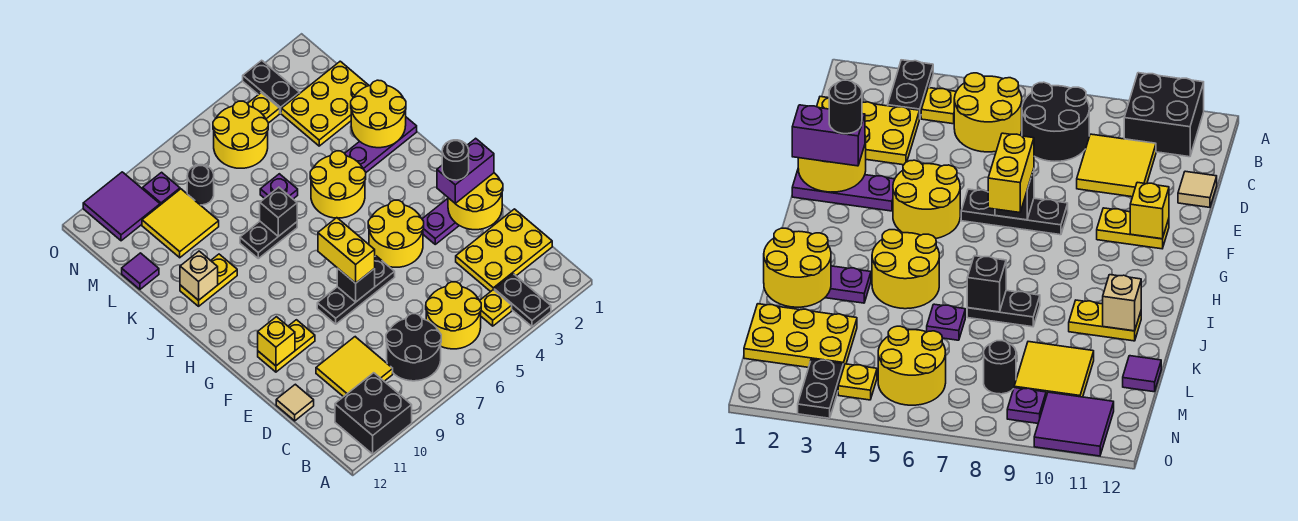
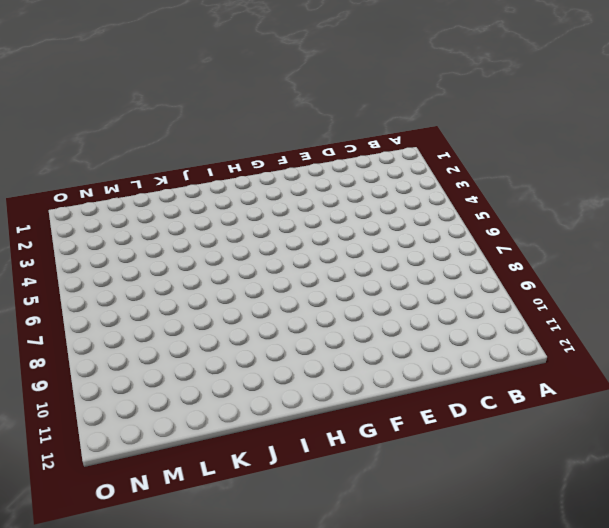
none -> black 1x2 plate [494,274,551,327]
none -> black 2x2 brick [335,373,412,454]
none -> yellow 1x1 plate [480,290,512,326]
none -> yellow 2x2 round brick [426,282,481,349]

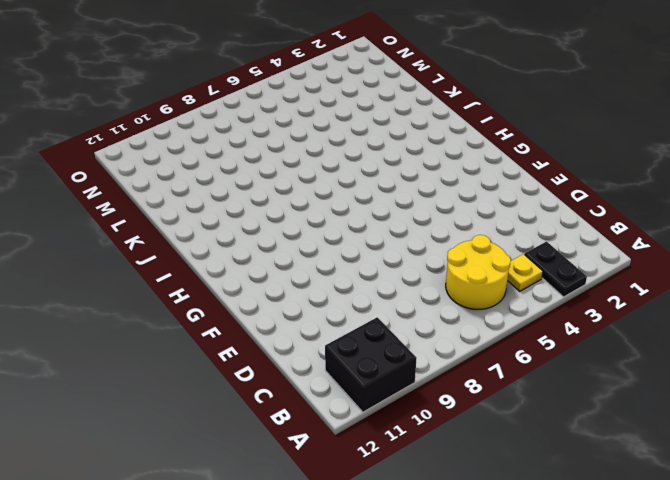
none -> black 2x2 round brick [386,314,441,381]
none -> yellow 2x3 plate [456,209,552,292]
none -> yellow 2x2 tile [316,337,393,397]
none -> tan 1x1 tile [276,384,314,421]

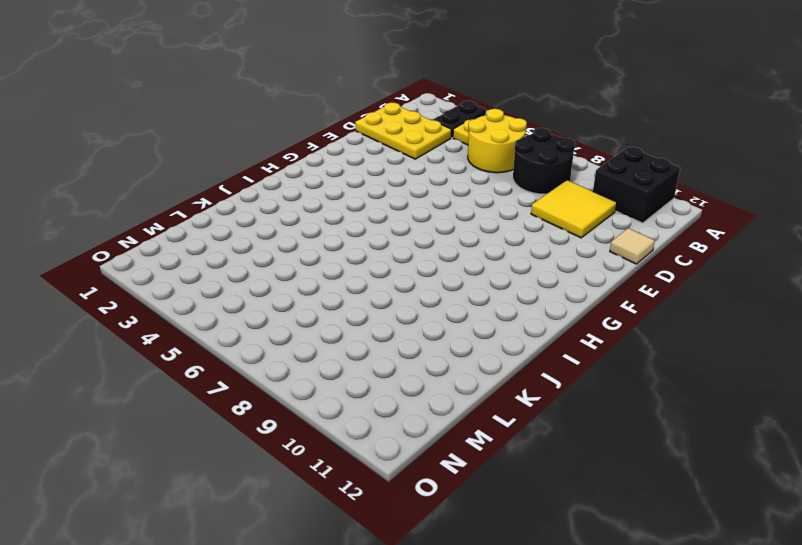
none -> purple 1x3 plate [422,199,459,244]
none -> yellow 2x2 round brick [368,200,424,267]
none -> black 1x3 plate [317,256,395,324]
none -> yellow 1x2 plate [258,320,315,372]

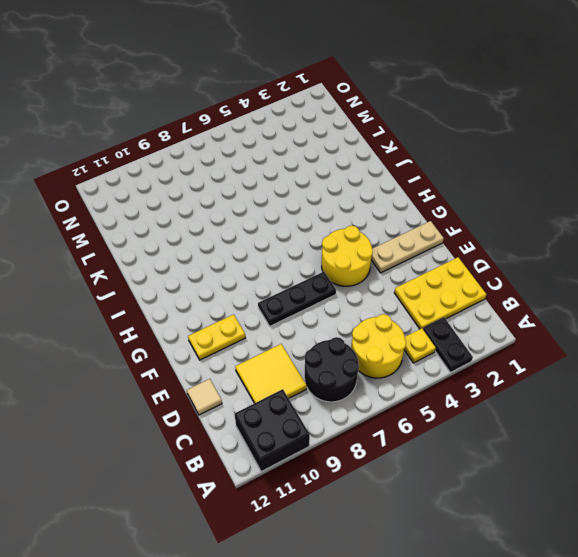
tan 1x3 plate [371,221,444,273] -> purple 1x3 plate [422,199,459,244]
none -> yellow 2x2 round brick [310,151,366,218]
none -> purple 1x3 plate [345,117,417,172]
none -> black 1x2 plate [240,221,297,258]
none -> yellow 1x2 plate [180,254,237,306]

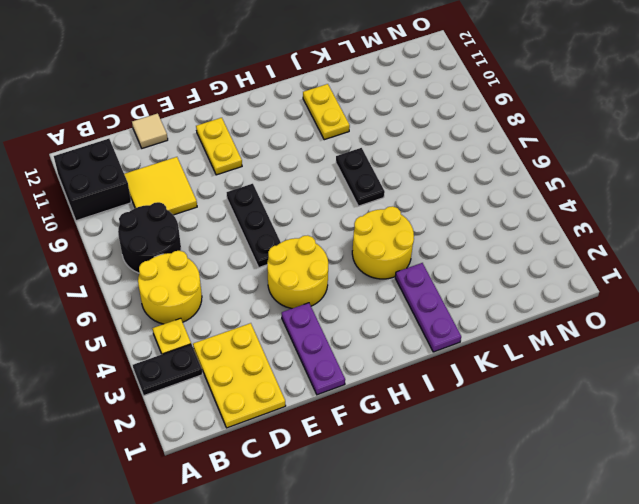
none -> purple 1x1 plate [260,174,298,199]
none -> yellow 2x3 plate [281,61,369,146]
none -> yellow 2x2 tile [142,189,219,258]
none -> purple 1x1 tile [122,253,159,289]

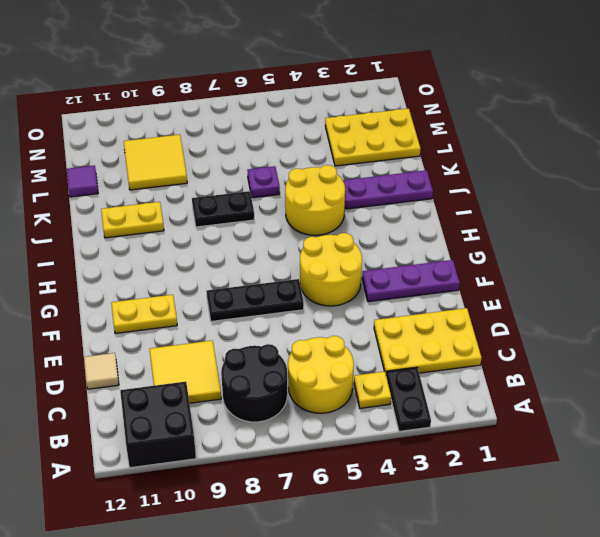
none -> yellow 2x2 round brick [213,101,268,168]
none -> black 1x1 round brick [187,165,214,205]
none -> black 1x2 plate [243,60,300,113]
none -> yellow 1x1 plate [247,93,280,123]

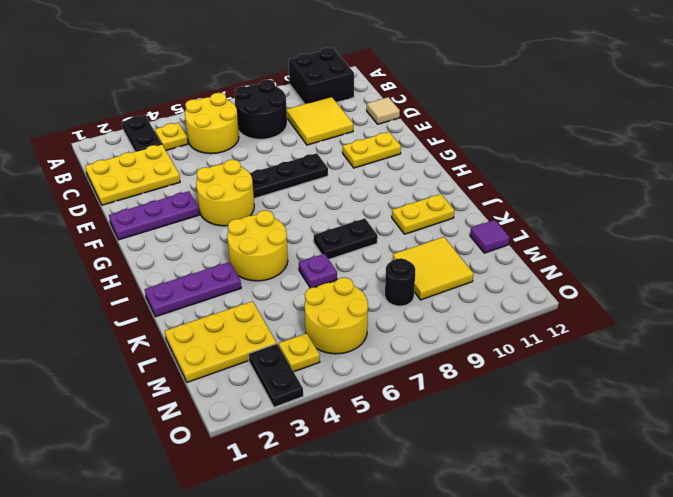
none -> purple 1x1 plate [143,172,180,205]
none -> purple 2x2 tile [83,172,160,241]
none -> yellow 2x2 round brick [448,173,503,230]
none -> black 1x1 brick [337,268,375,302]

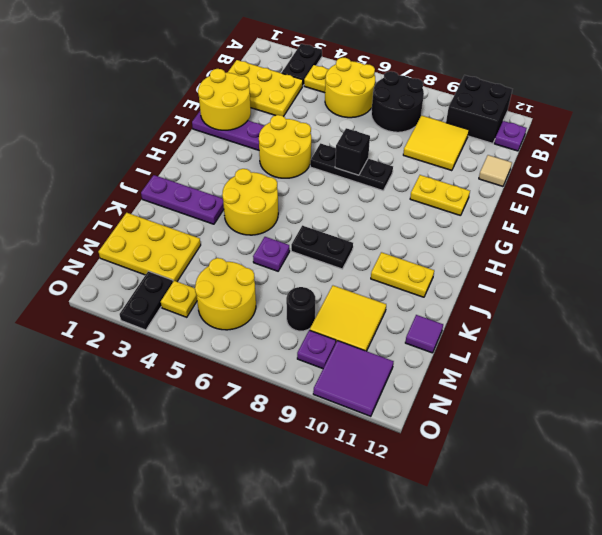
purple 1x1 plate [494,121,527,151] -> none
none -> yellow 1x1 brick [258,317,295,366]
none -> yellow 2x2 round brick [351,80,406,148]
none -> black 1x1 brick [260,187,297,236]
none -> tan 1x1 brick [180,251,218,300]

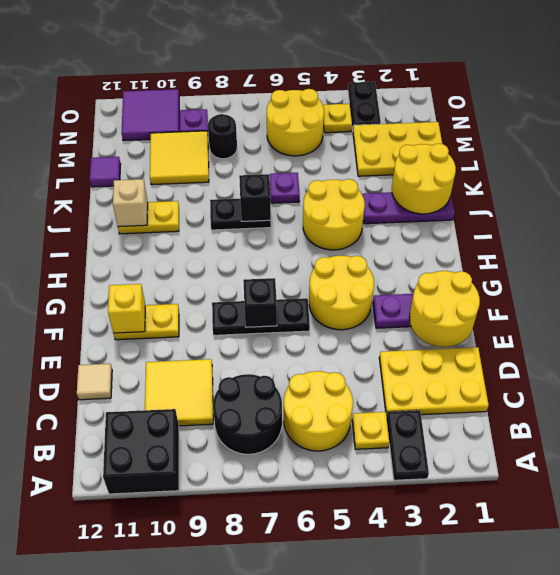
none -> purple 1x2 brick [437,138,494,204]
none -> yellow 1x2 brick [318,218,375,283]
none -> black 1x1 round brick [442,140,469,180]

